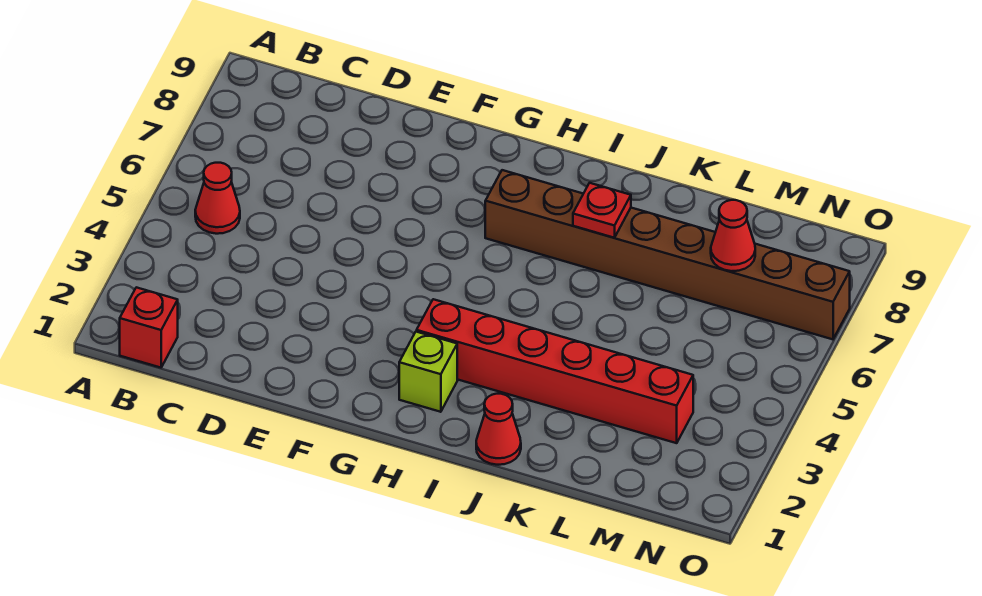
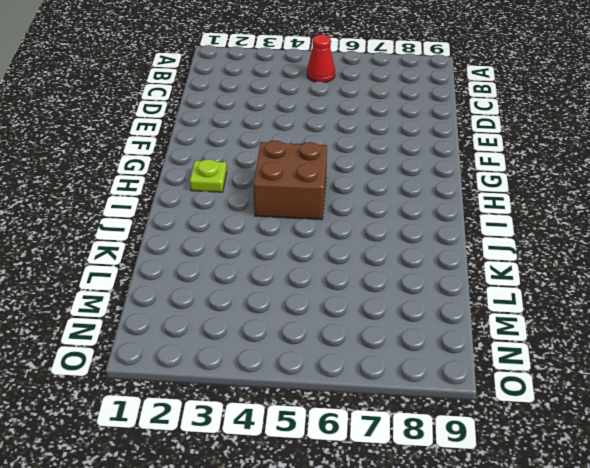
lime 1x1 plate [190,159,227,192] -> lime 1x1 brick [399,332,457,412]
brown 2x2 brick [253,141,327,220] -> none
none -> red 1x1 brick [120,287,178,368]
none -> red 1x6 brick [417,299,693,443]

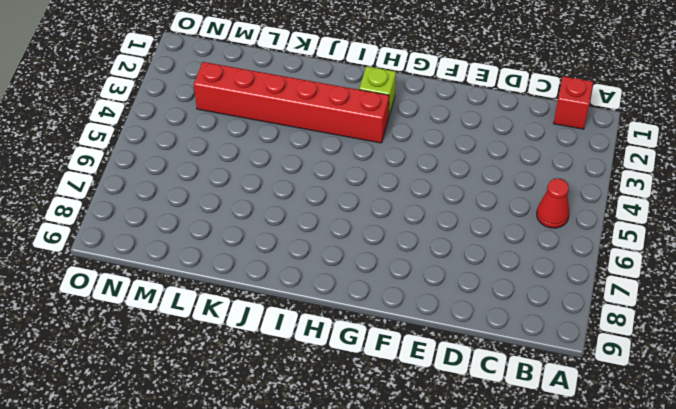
none -> brown 1x8 brick [485,170,850,339]
none -> red 1x1 cone [476,394,521,465]

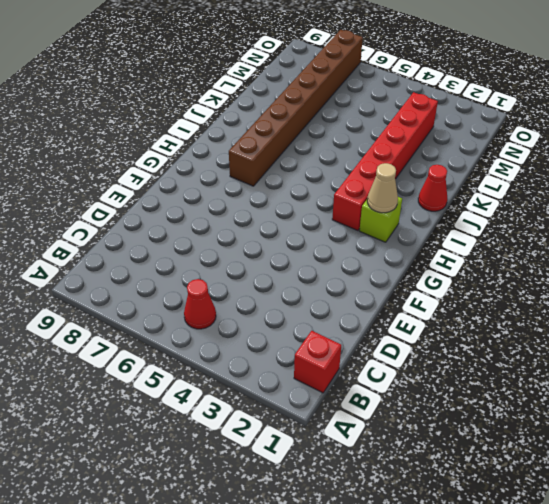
tan 1x1 cone [367,163,398,213] -> none
none -> red 1x1 plate [573,183,631,238]
none -> red 1x1 cone [711,200,755,271]

